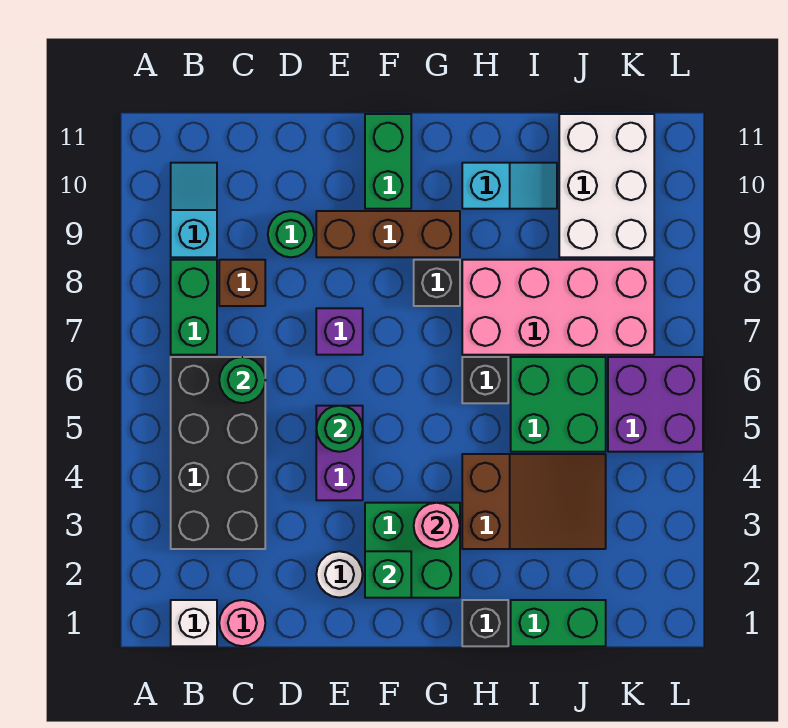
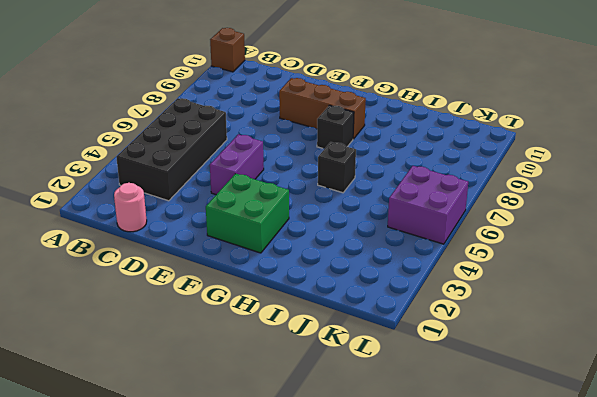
brown 1x1 brick [210,28,245,72] -> brown 1x1 brick moved to [219,260,265,306]
none -> white 1x1 brick [171,600,217,646]
none -> green 1x2 brick [171,260,217,355]
none -> cyan 1x2 slope [171,163,217,257]

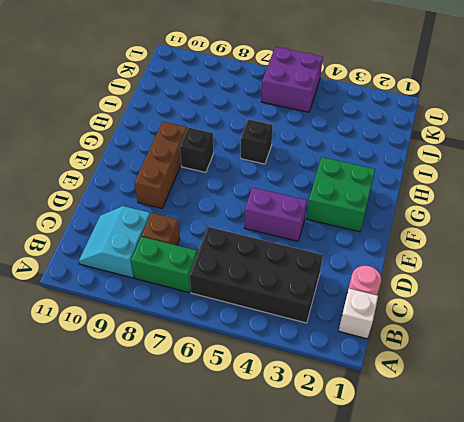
cyan 2x2 slope [79,206,150,278] -> cyan 1x2 slope [171,163,217,257]
none -> green 1x1 round brick [268,211,314,257]
none -> white 1x1 round brick [316,551,363,598]
none -> purple 1x1 brick [316,308,363,355]

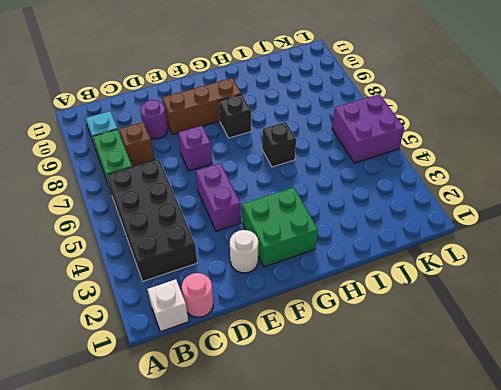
purple 1x1 round brick [140,100,168,139] -> green 1x1 round brick [268,211,314,257]
none -> green 1x2 brick [365,114,411,209]
none -> black 1x1 brick [462,600,508,646]
none -> brown 2x3 slope [462,454,606,549]

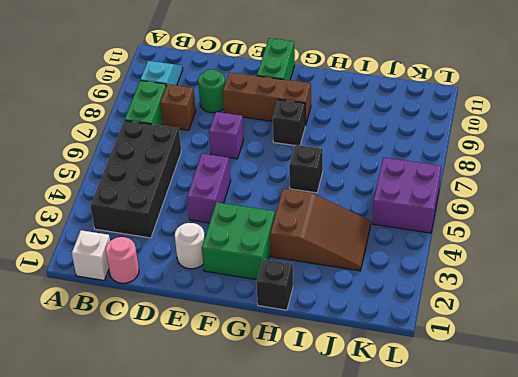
none -> pink 2x4 brick [462,260,654,355]
none -> cyan 1x2 slope [462,163,557,209]
none -> green 1x2 brick [511,600,606,646]

